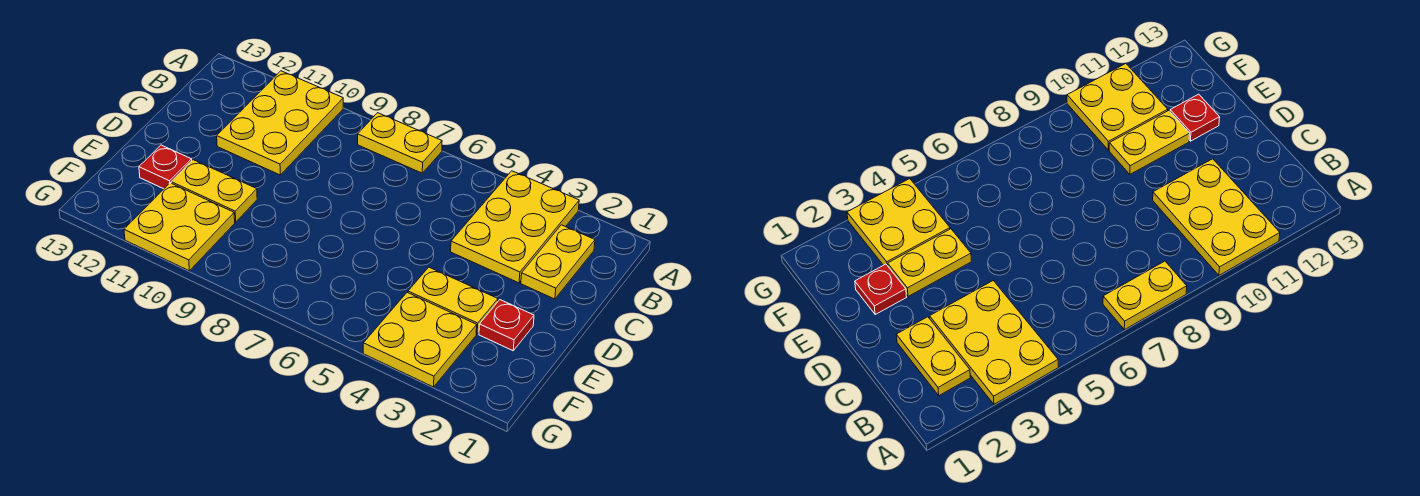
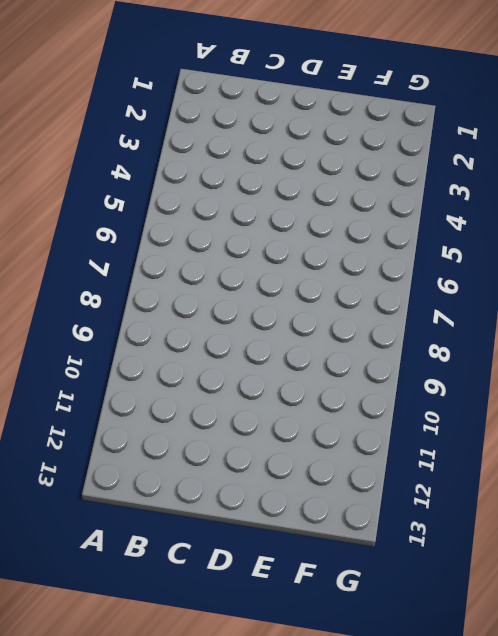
none -> yellow 2x3 plate [451,171,579,283]
none -> yellow 1x2 plate [358,113,442,173]

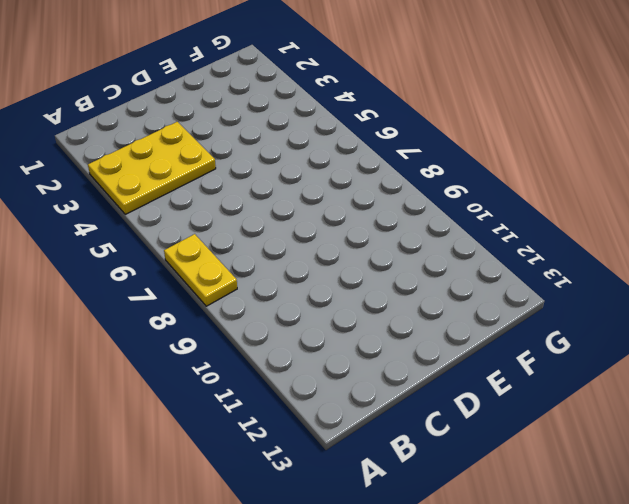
none -> yellow 2x3 plate [217,71,343,175]
none -> yellow 1x2 plate [521,225,595,299]

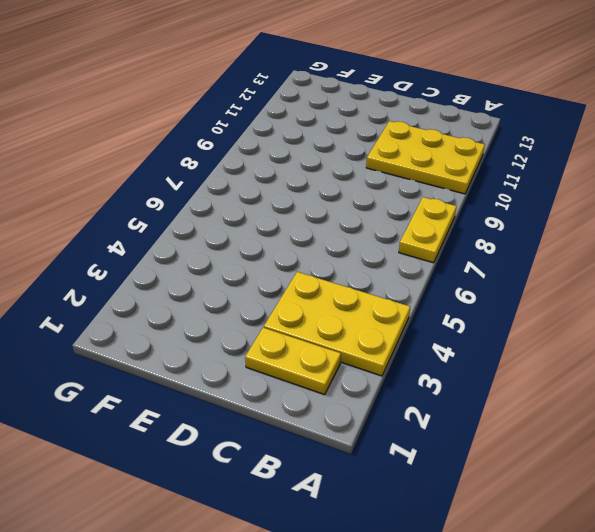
none -> red 1x1 plate [479,300,534,351]
none -> yellow 1x2 plate [408,267,498,334]

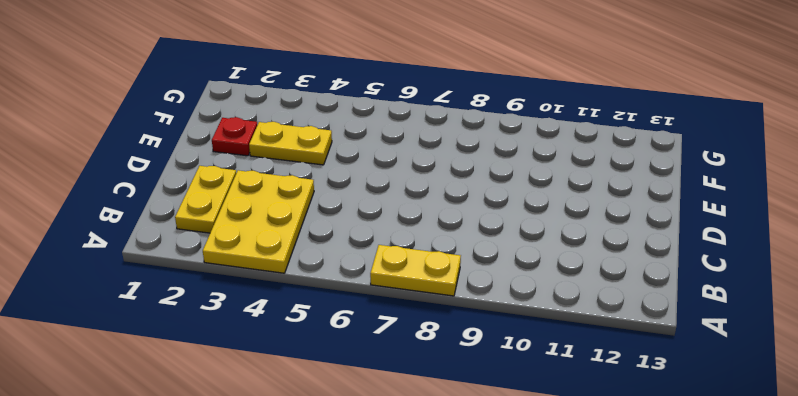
none -> yellow 2x3 plate [217,71,343,175]
none -> yellow 1x2 plate [171,160,257,222]

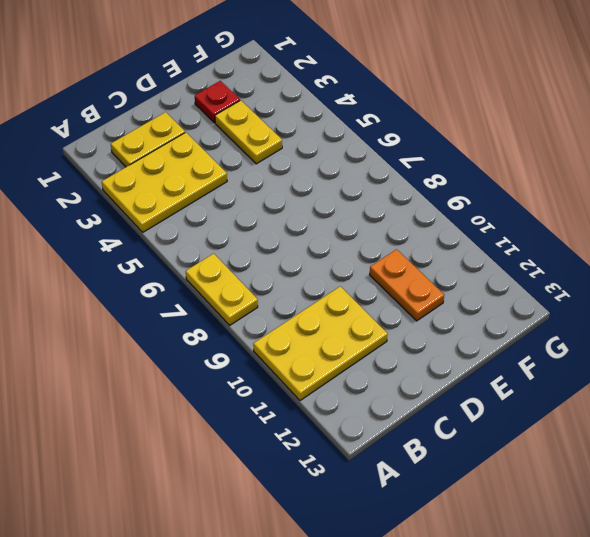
orange 1x2 plate [370,249,444,321] -> yellow 1x2 plate [171,160,257,222]
none -> red 1x1 plate [139,145,192,189]
none -> yellow 2x2 plate [363,292,477,387]

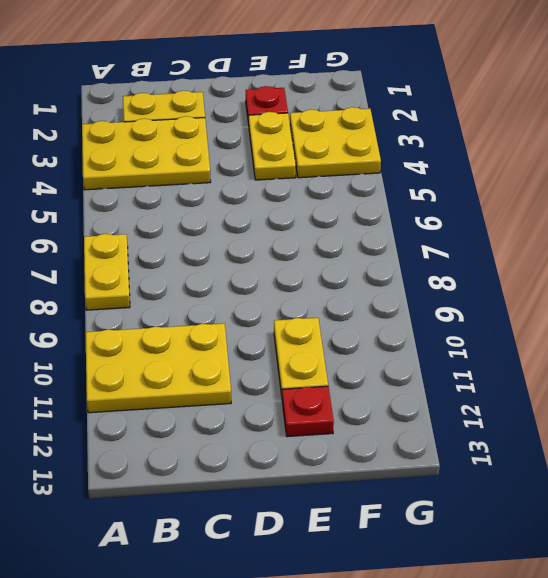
none -> yellow 2x2 plate [124,183,235,271]

